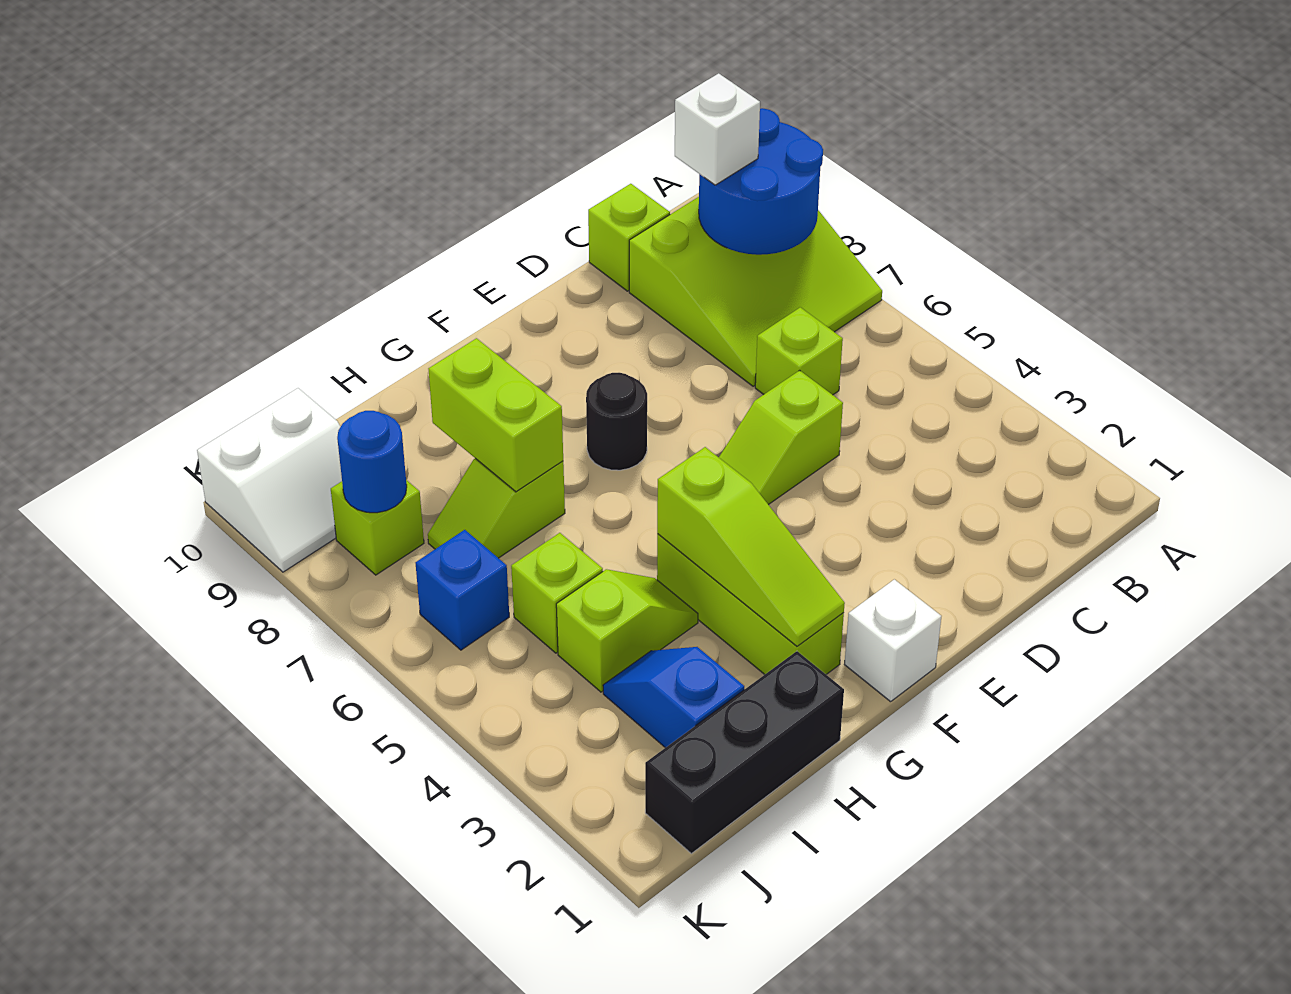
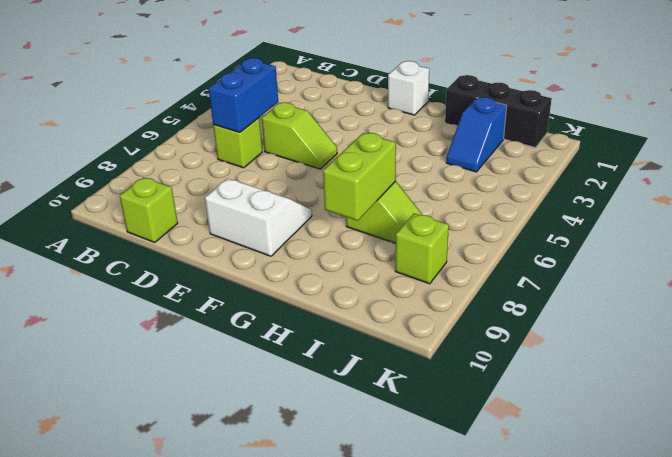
blue 1x2 brick [208,58,278,132] -> none
white 2x2 slope [205,179,312,256] -> white 2x2 slope moved to [197,388,342,572]
none -> lime 3x3 slope [629,197,882,386]
none -> black 1x1 round brick [586,373,647,470]
none -> lime 1x3 brick [657,534,844,674]

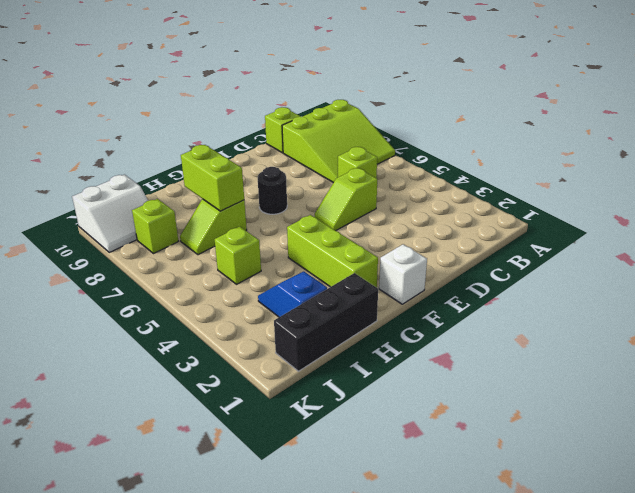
none -> lime 1x2 slope [556,569,698,692]
none -> blue 1x1 brick [416,530,509,650]
none -> blue 2x2 round brick [699,108,823,255]

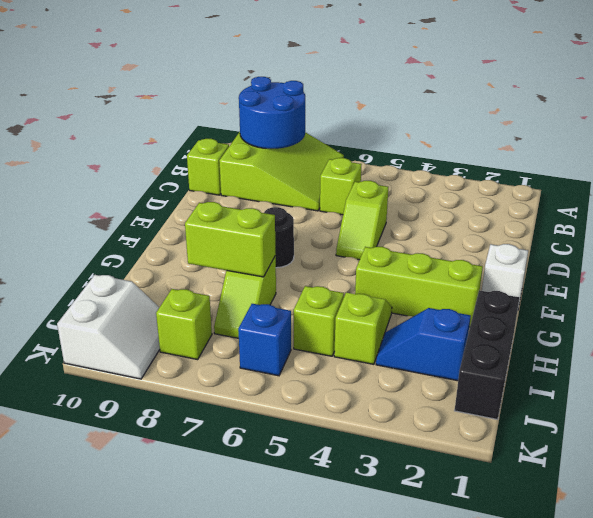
none -> lime 1x3 slope [657,447,845,646]
none -> blue 1x1 round brick [337,411,407,513]
none -> white 1x1 brick [675,73,760,185]

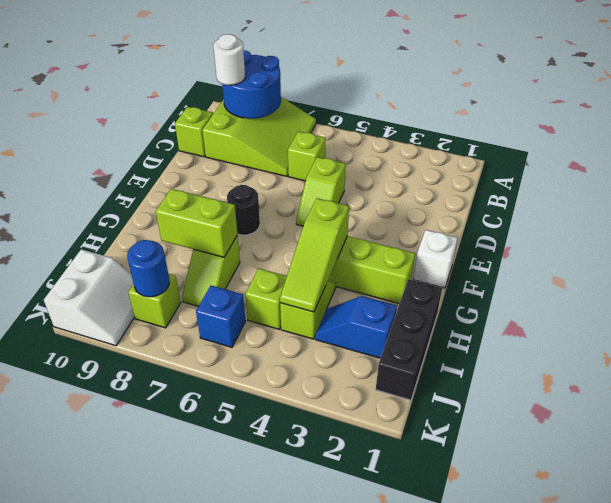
white 1x1 round brick [213,34,245,85] -> white 1x1 brick [675,73,760,185]
lime 1x3 slope [280,198,349,312] -> lime 1x3 slope turned to [657,447,845,646]

